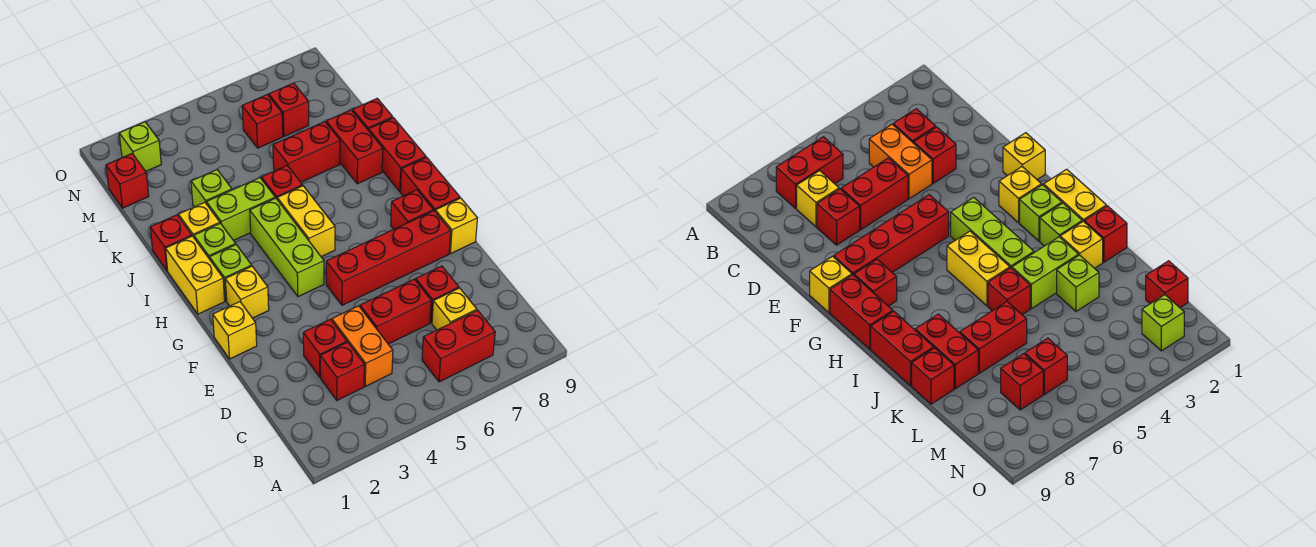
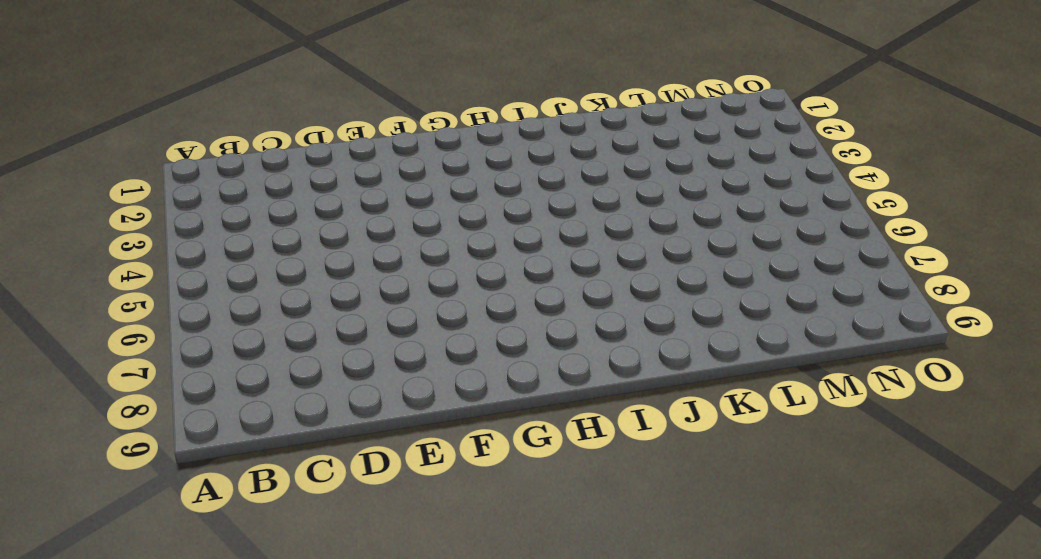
none -> red 1x2 brick [422,310,495,382]
none -> red 1x1 brick [320,342,364,400]
none -> orange 1x2 brick [332,306,393,386]
none -> yellow 1x1 brick [432,288,477,330]

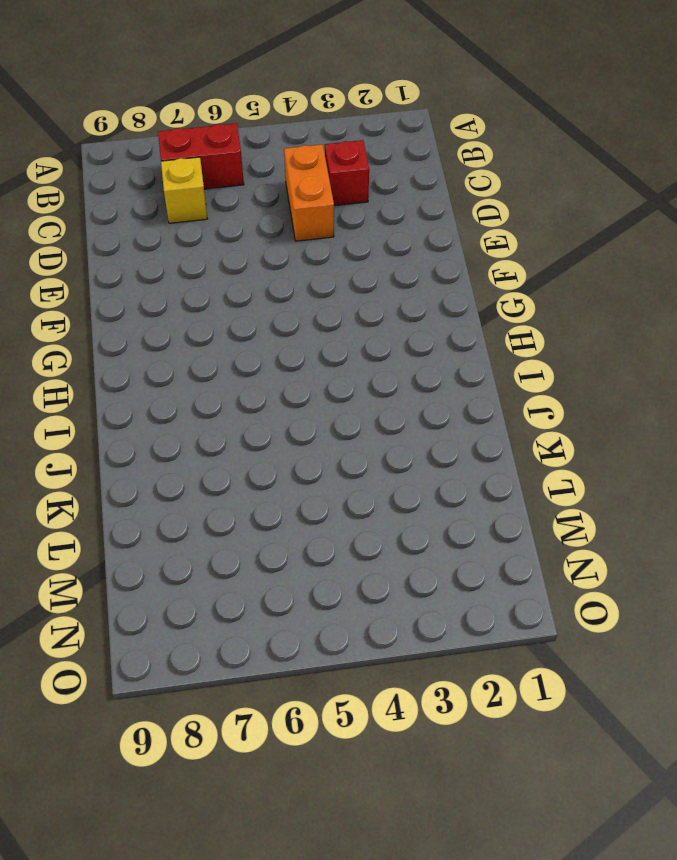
none -> red 1x1 brick [303,319,347,377]
none -> red 1x2 brick [360,279,431,344]
none -> red 1x1 brick [416,266,459,323]
none -> yellow 1x1 brick [213,302,257,359]

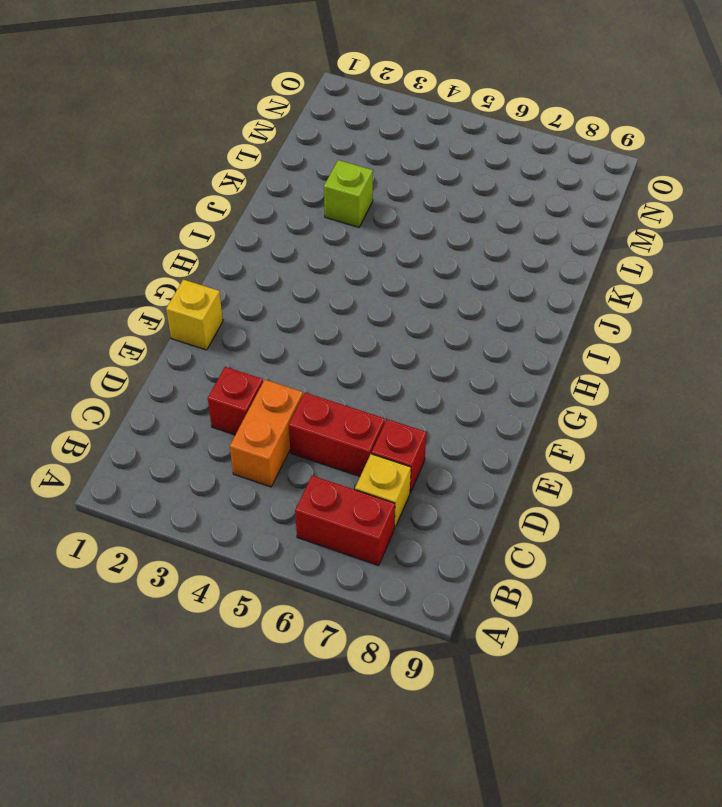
none -> red 1x1 brick [320,342,364,400]
none -> red 1x4 brick [326,211,451,305]
none -> yellow 1x1 brick [435,198,477,254]
none -> yellow 1x1 brick [225,266,269,318]

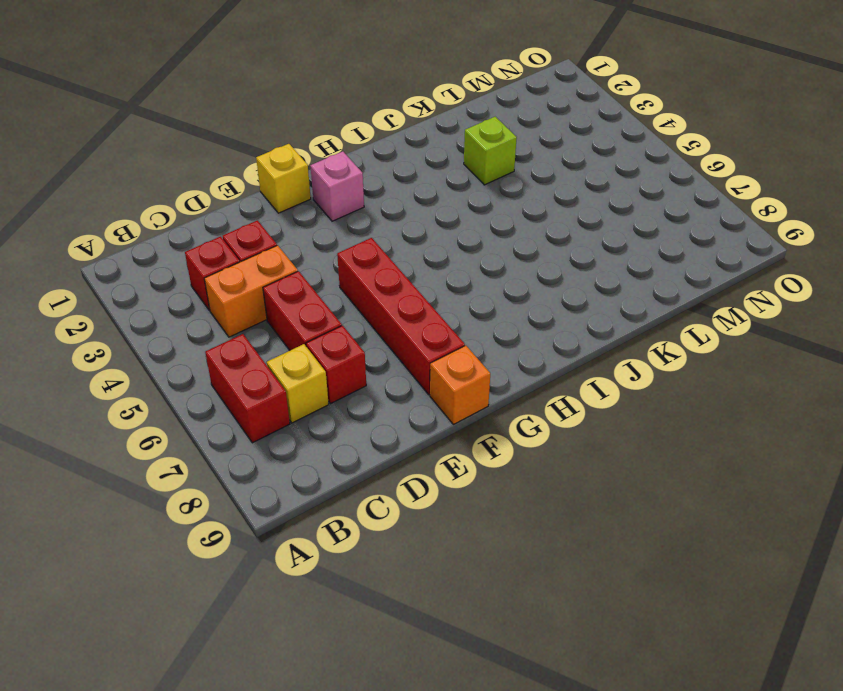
orange 1x1 brick [430,346,490,424] -> yellow 1x1 brick [435,198,477,254]
pink 1x1 brick [310,151,364,221] -> yellow 1x1 brick [225,266,269,318]
none -> lime 1x3 brick [250,198,324,297]
none -> red 1x1 brick [391,190,433,229]
none -> red 1x2 brick [401,157,460,211]
none -> yellow 1x2 brick [166,236,225,314]

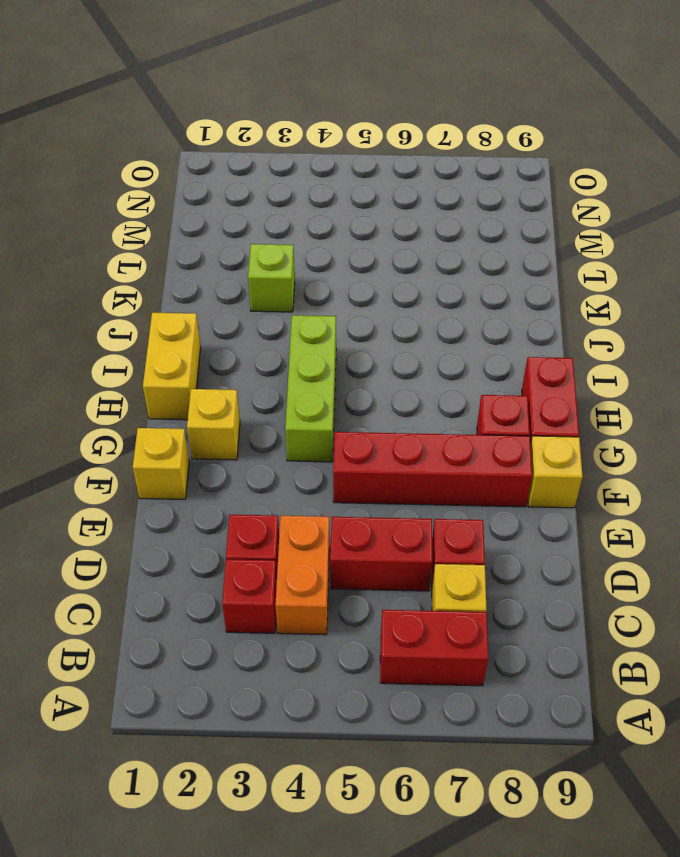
none -> lime 1x1 brick [210,245,252,301]
none -> yellow 1x2 brick [277,186,335,257]
none -> lime 1x1 brick [194,223,236,259]
none -> red 1x2 brick [369,118,426,192]

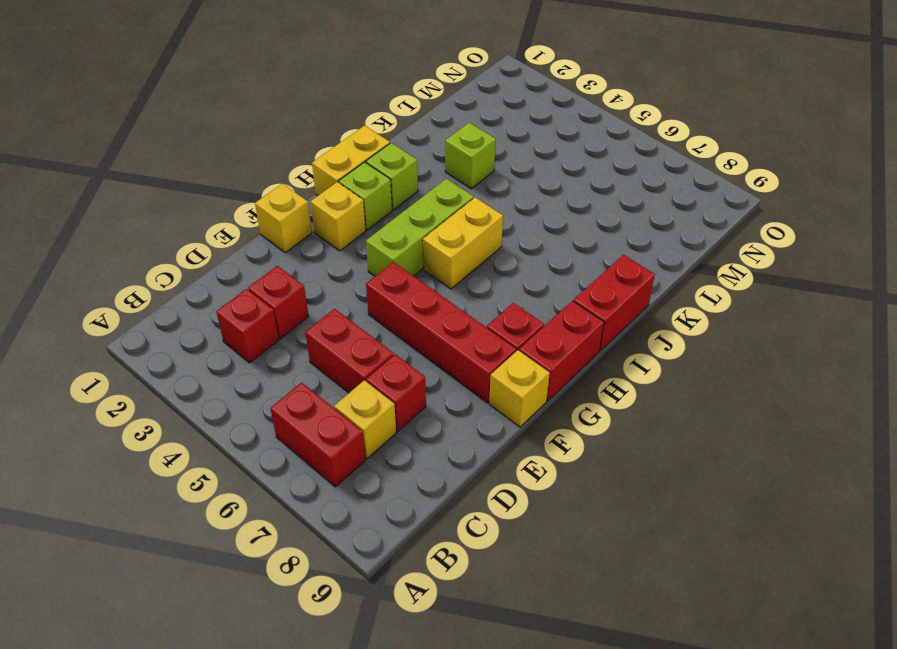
none -> orange 1x2 brick [332,306,393,386]
none -> red 1x1 brick [150,215,192,271]
none -> yellow 1x1 brick [179,202,220,237]
none -> lime 1x2 brick [206,178,275,240]

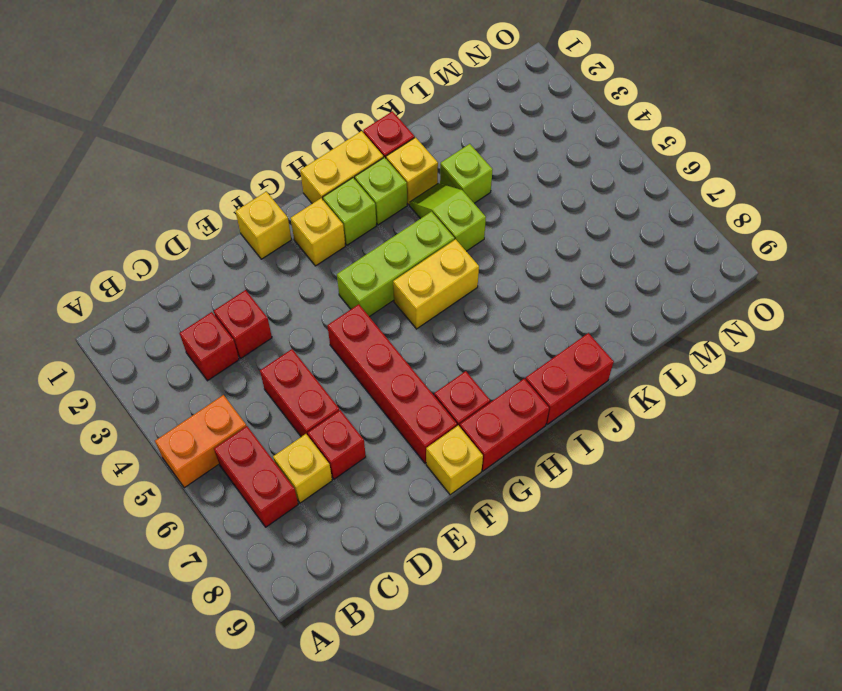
orange 1x2 brick [155,395,246,488] -> orange 1x2 brick moved to [332,306,393,386]
lime 1x2 slope [410,183,486,251] -> lime 1x2 brick [206,178,275,240]
none -> red 1x1 brick [261,166,303,199]
none -> red 1x2 brick [326,110,383,184]
none -> red 1x2 brick [273,122,340,182]
none -> red 1x1 brick [353,98,393,131]

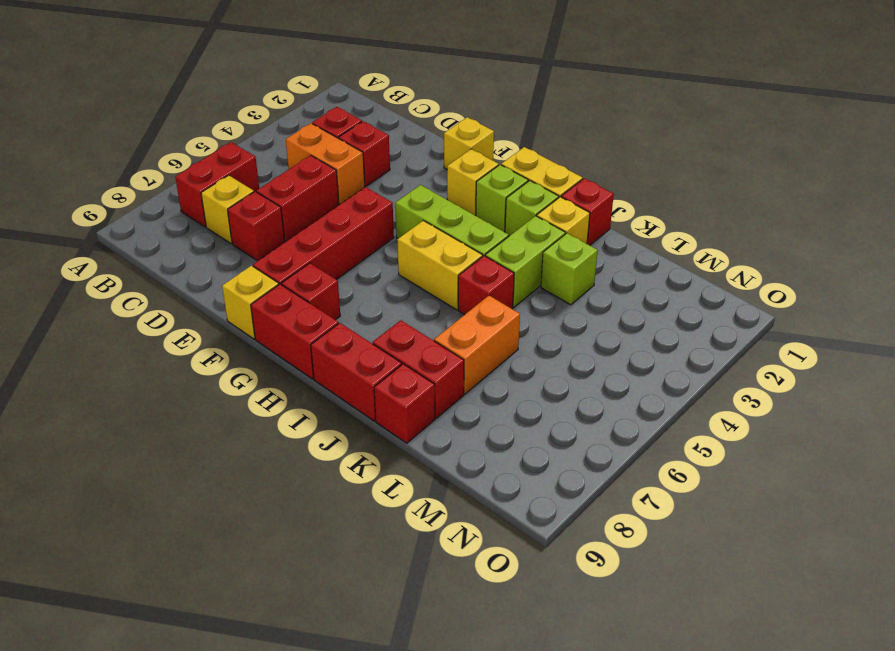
orange 1x2 brick [434,296,520,394] -> red 1x2 brick [273,122,340,182]
none -> red 1x1 brick [106,154,149,208]
none -> red 1x1 brick [242,95,283,148]
none -> red 1x1 brick [269,83,309,136]
none -> lime 1x1 brick [119,122,161,171]

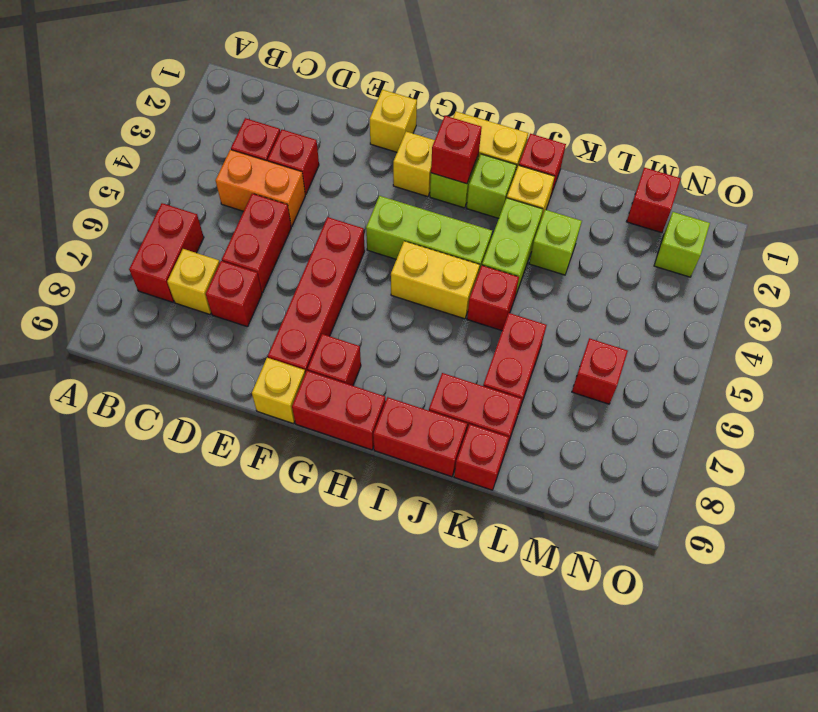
red 1x1 brick [431,116,482,184] -> red 1x1 brick moved to [269,83,309,136]

